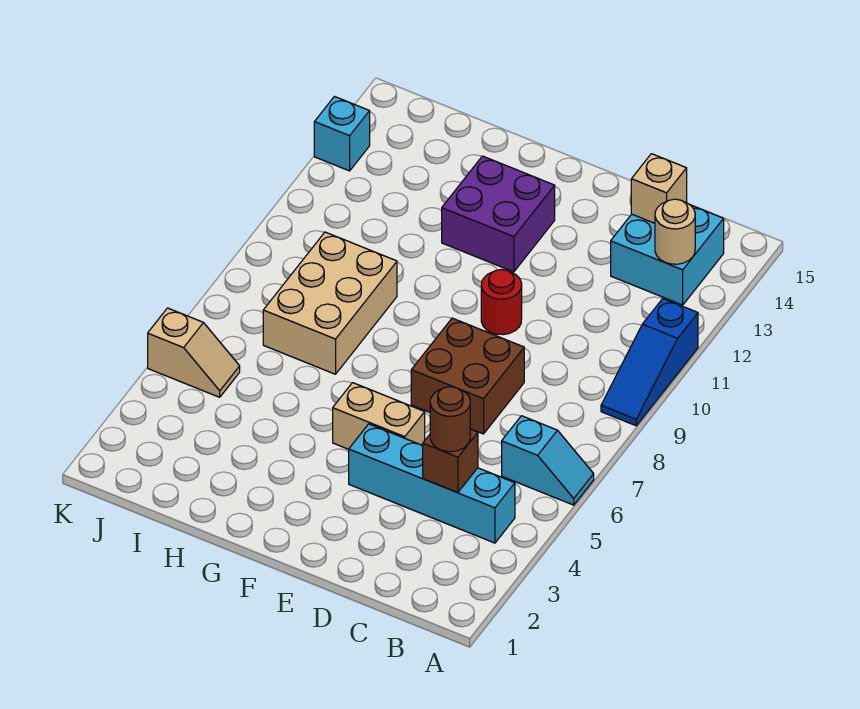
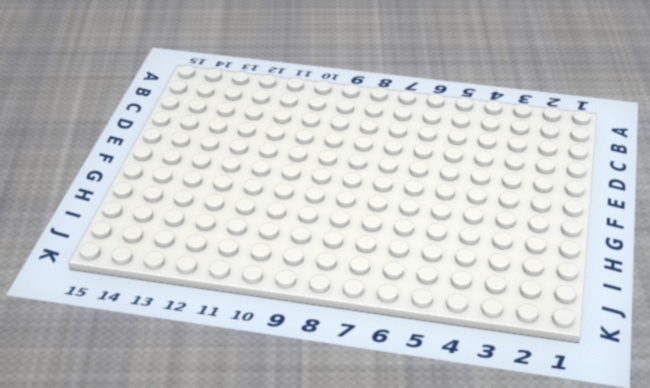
none -> cyan 1x2 slope [502,416,594,505]
none -> blue 1x3 slope [601,299,698,426]
none -> cyan 1x4 brick [349,424,515,543]

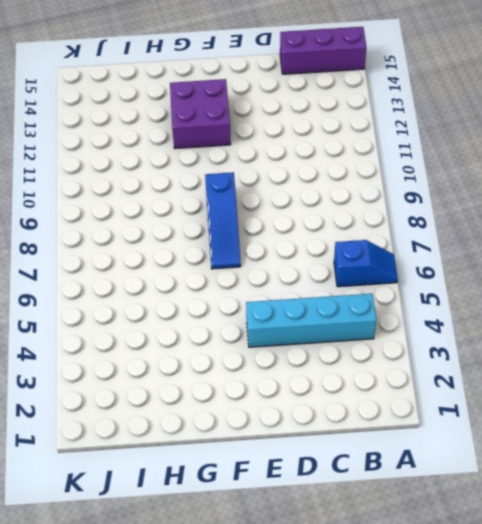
blue 1x2 slope [334,240,398,287] -> cyan 1x2 slope [502,416,594,505]
purple 1x3 brick [280,27,366,74] -> none
blue 1x3 slope [205,172,241,269] -> blue 1x3 slope moved to [601,299,698,426]
none -> cyan 2x2 brick [611,205,724,305]
none -> brown 2x2 brick [411,318,524,434]
none -> tan 1x2 brick [333,383,425,449]

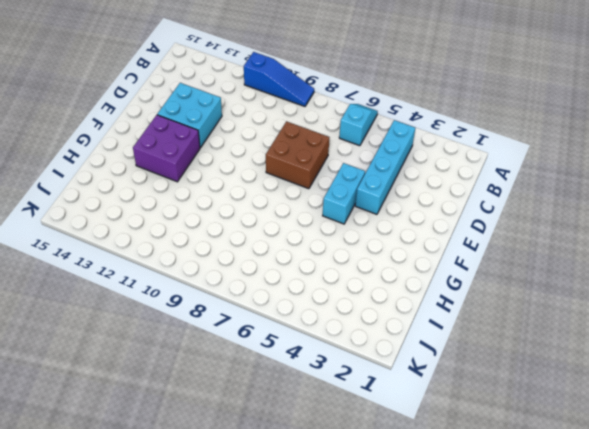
cyan 2x2 brick [157,83,222,148] -> cyan 2x2 brick moved to [611,205,724,305]
cyan 1x2 brick [323,163,365,224] -> tan 1x2 brick [333,383,425,449]
none -> red 1x1 round brick [481,269,522,335]
none -> tan 2x3 brick [263,232,397,374]
none -> tan 1x2 slope [148,308,240,397]

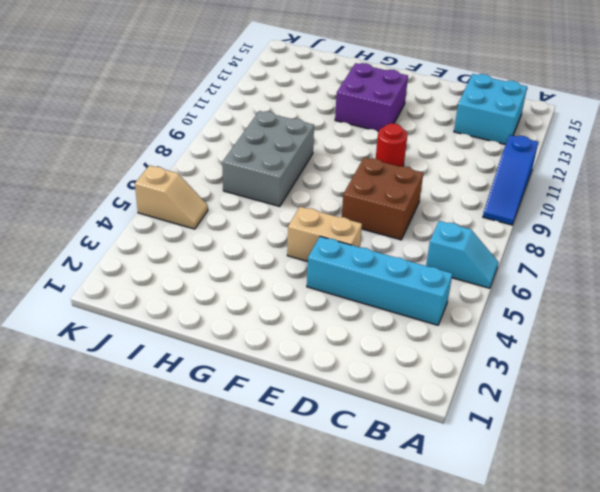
grey 2x3 brick [222,111,314,207] -> tan 2x3 brick [263,232,397,374]
none -> cyan 1x1 brick [314,97,370,171]
none -> tan 1x1 round brick [655,199,695,264]
none -> brown 1x1 brick [423,429,478,493]

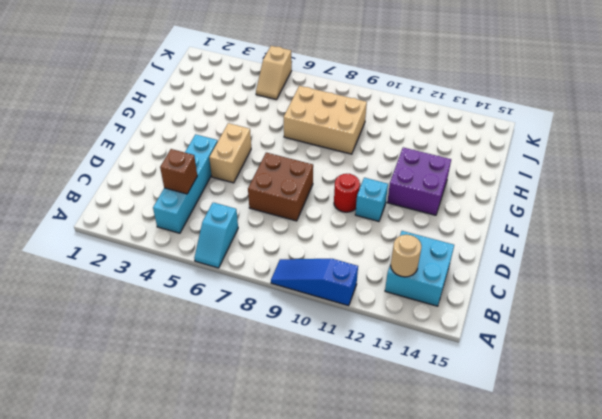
cyan 1x1 brick [355,178,388,221] -> cyan 1x1 brick moved to [314,97,370,171]
none -> tan 1x1 brick [631,154,687,223]
none -> brown 1x1 round brick [430,387,470,452]

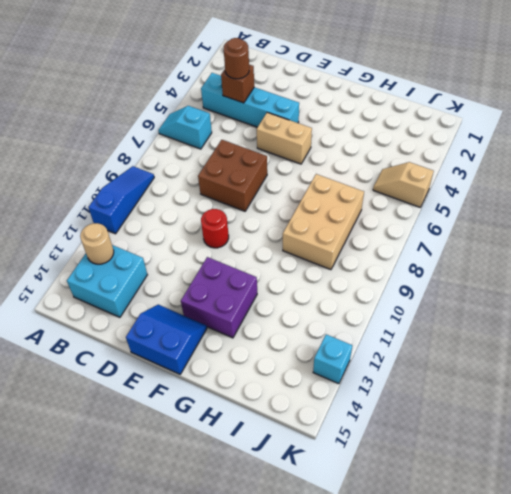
blue 2x2 slope [126,305,207,374] -> none
none -> tan 1x1 brick [631,154,687,223]

